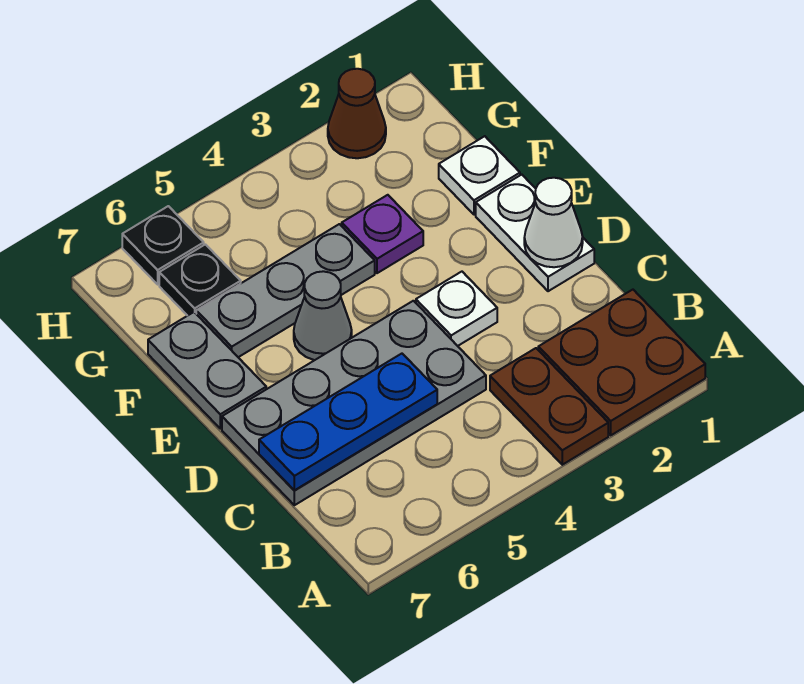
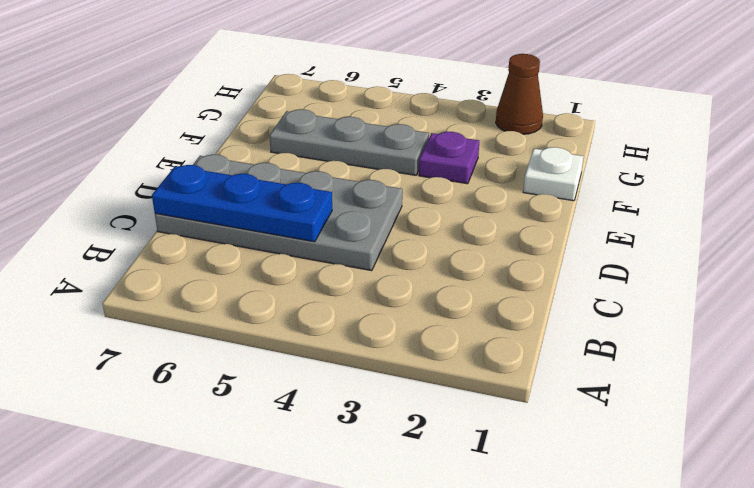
none -> brown 2x2 plate [538,290,705,435]
none -> brown 1x2 plate [490,348,608,465]
none -> white 1x2 plate [476,175,594,291]

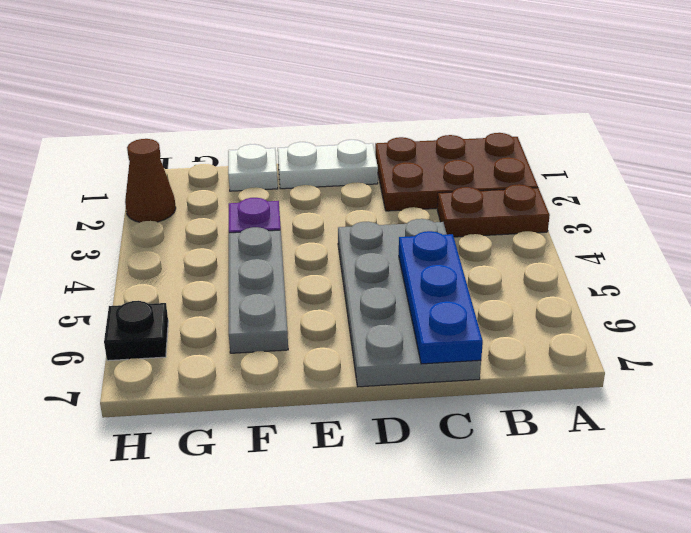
brown 2x3 plate [375,133,538,211] -> brown 2x2 plate [538,290,705,435]
none -> white 1x1 plate [416,272,497,346]
none -> grey 1x1 cone [294,271,352,360]
none -> grey 1x2 plate [148,312,266,429]

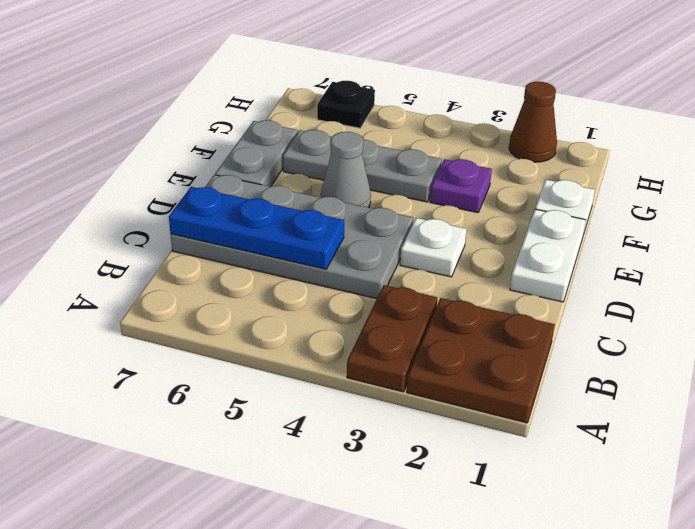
none -> black 1x1 plate [159,244,241,316]
none -> white 1x1 cone [524,178,583,267]

